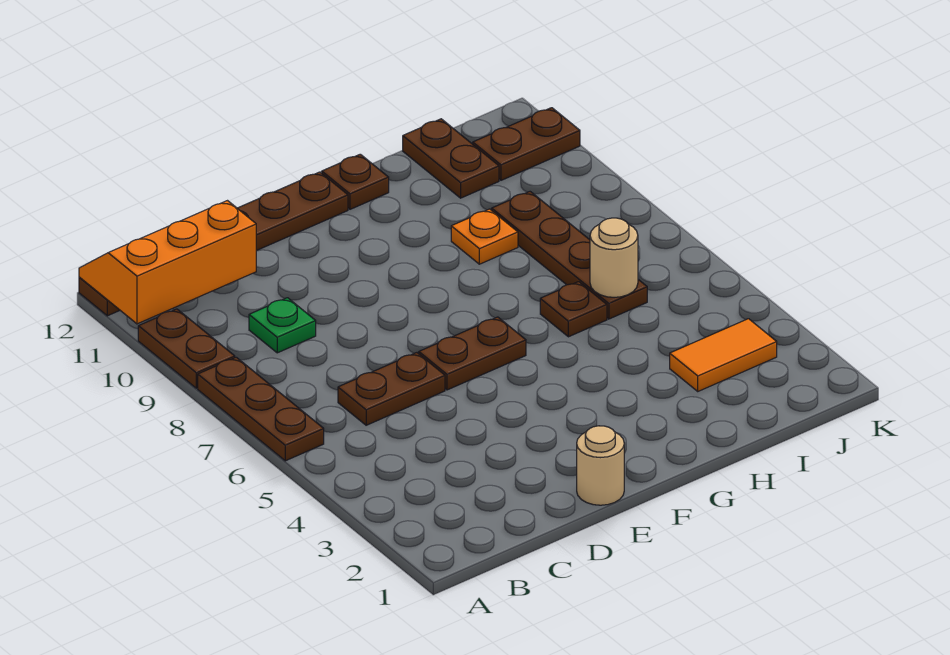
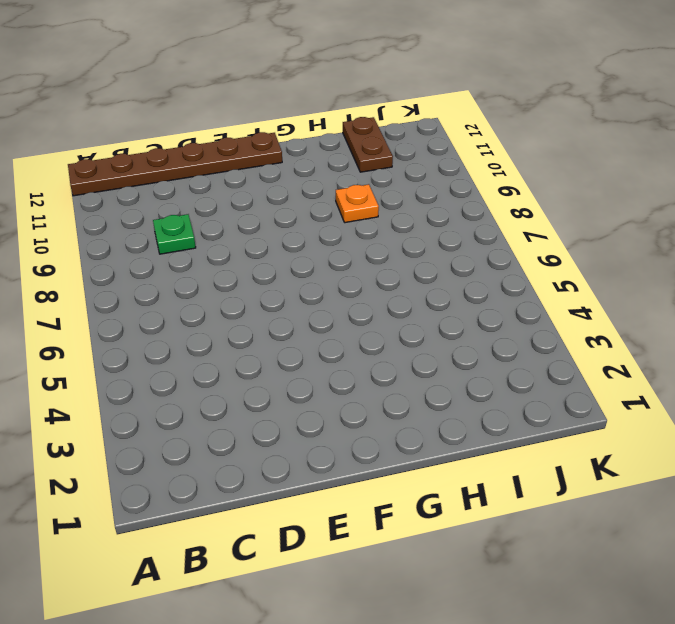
none -> brown 1x3 plate [198,357,324,461]
none -> brown 1x2 plate [138,309,235,388]
none -> brown 1x2 plate [338,353,445,425]

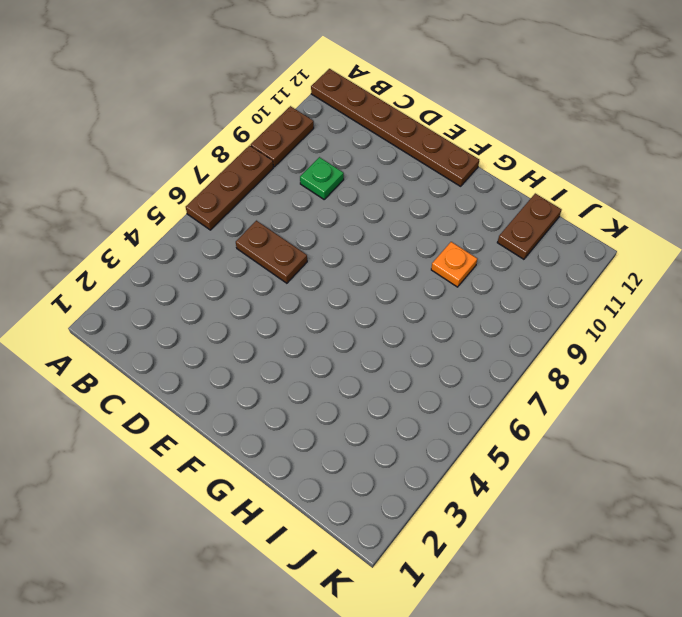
none -> tan 1x1 round brick [577,426,624,505]
none -> brown 1x2 plate [419,317,526,390]
none -> brown 1x1 plate [322,154,389,209]

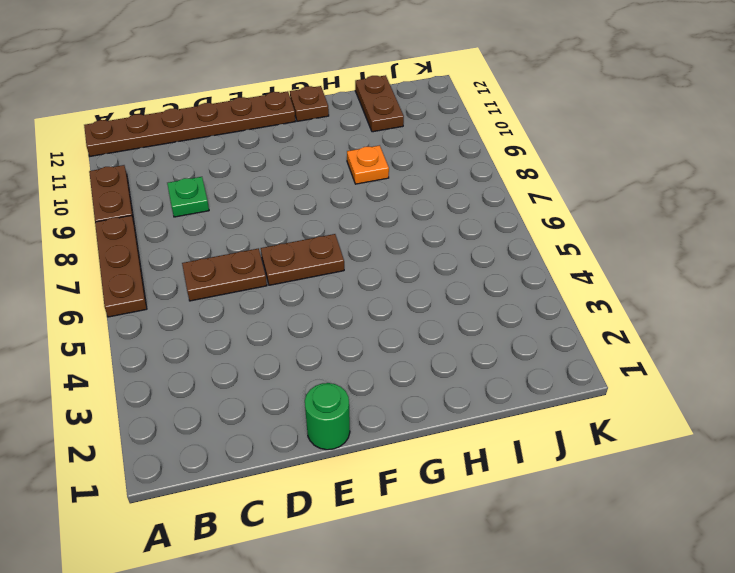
green 1x1 round brick [305,383,350,450] -> tan 1x1 round brick [577,426,624,505]
none -> brown 1x1 plate [540,282,607,337]
none -> orange 1x2 tile [670,319,777,391]
none -> brown 1x4 plate [492,192,647,319]

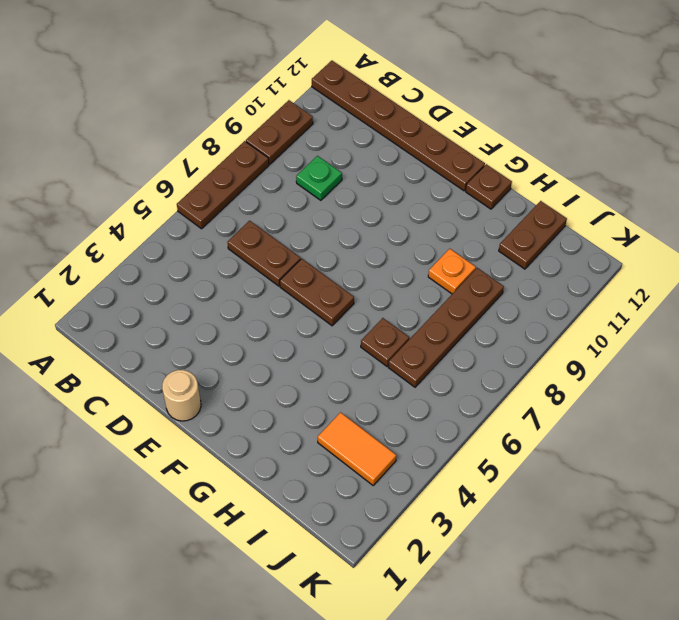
none -> brown 1x2 plate [473,108,580,180]
none -> orange 2x3 slope [79,201,256,324]
none -> tan 1x1 round brick [590,218,638,297]

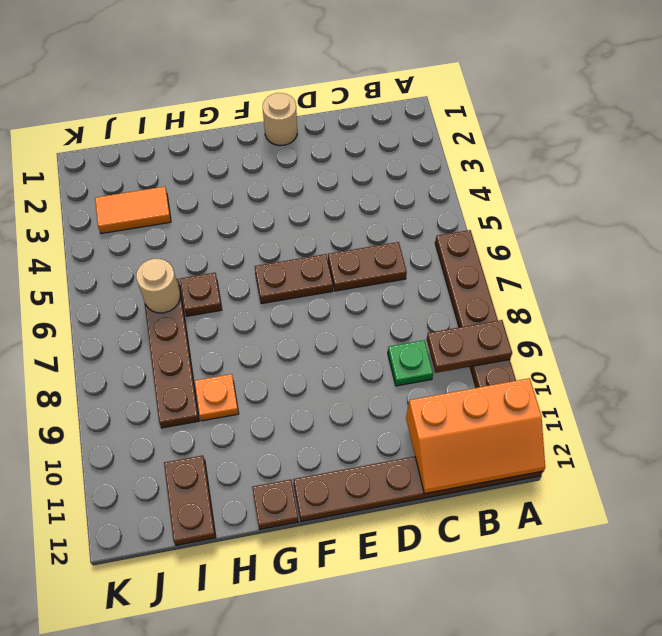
brown 1x2 plate [427,320,512,373] -> brown 1x2 plate moved to [473,108,580,180]

